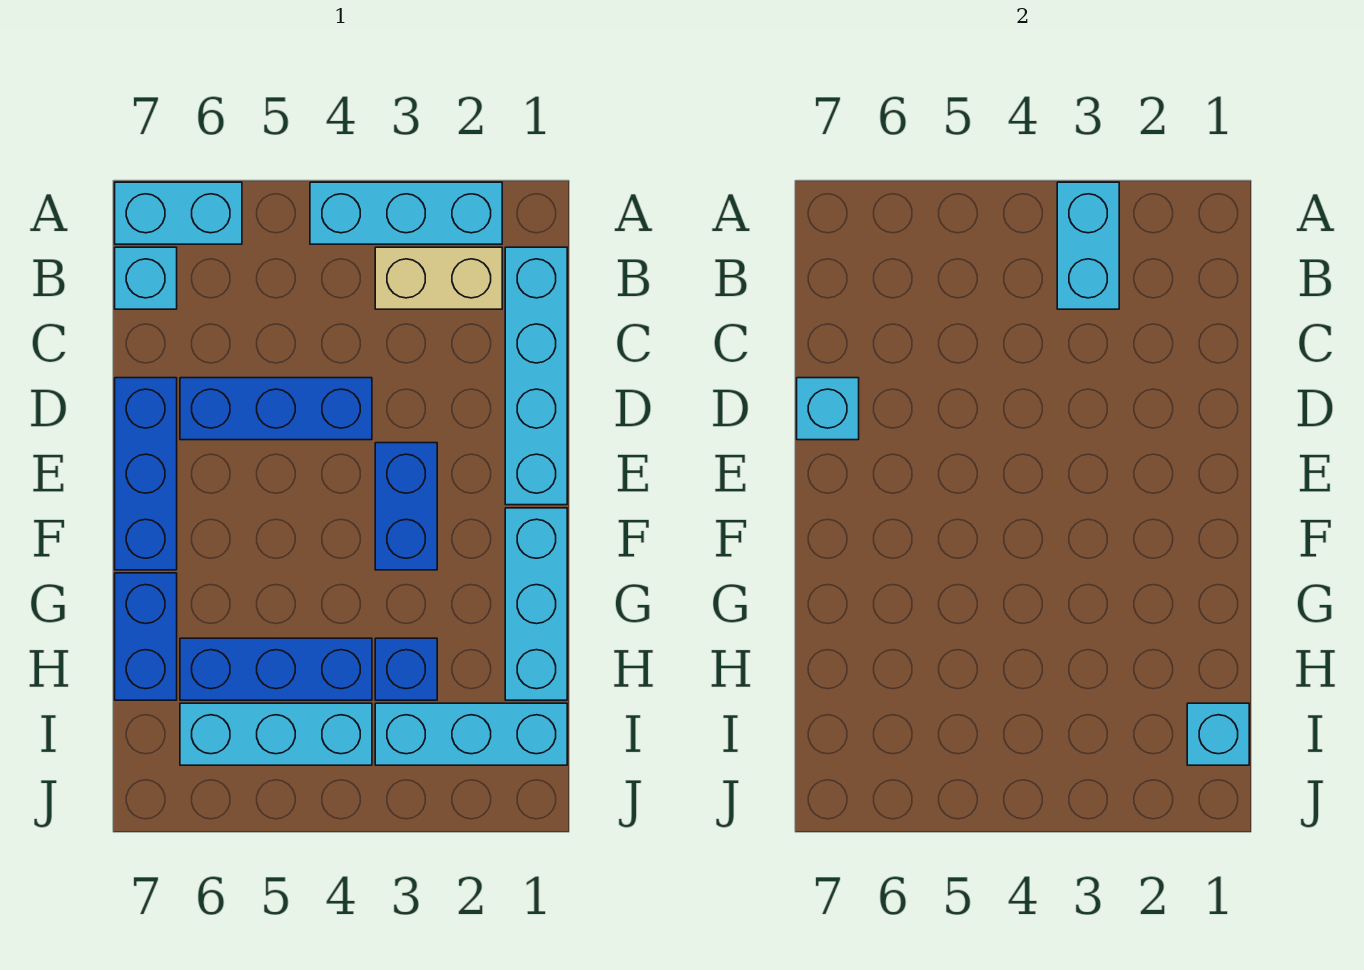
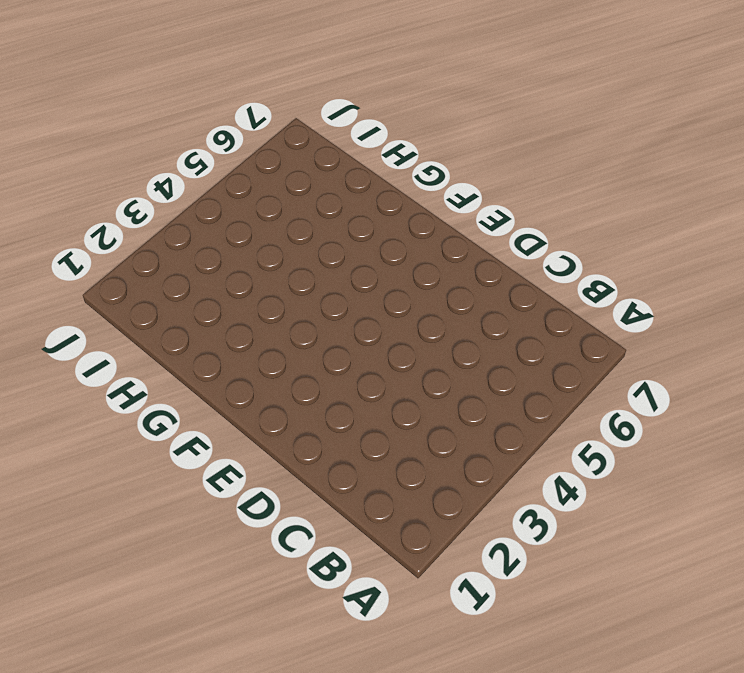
none -> cyan 1x3 brick [310,182,502,244]
none -> cyan 1x2 brick [115,182,242,244]
none -> cyan 1x4 brick [505,247,567,505]

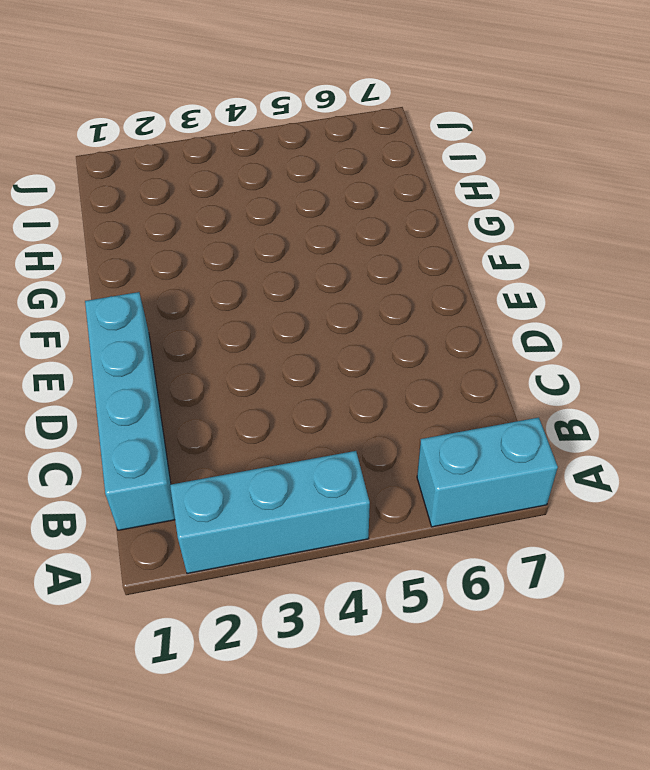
none -> tan 1x2 brick [375,247,502,309]
none -> cyan 1x1 brick [115,247,177,309]
none -> blue 1x3 brick [180,378,372,440]

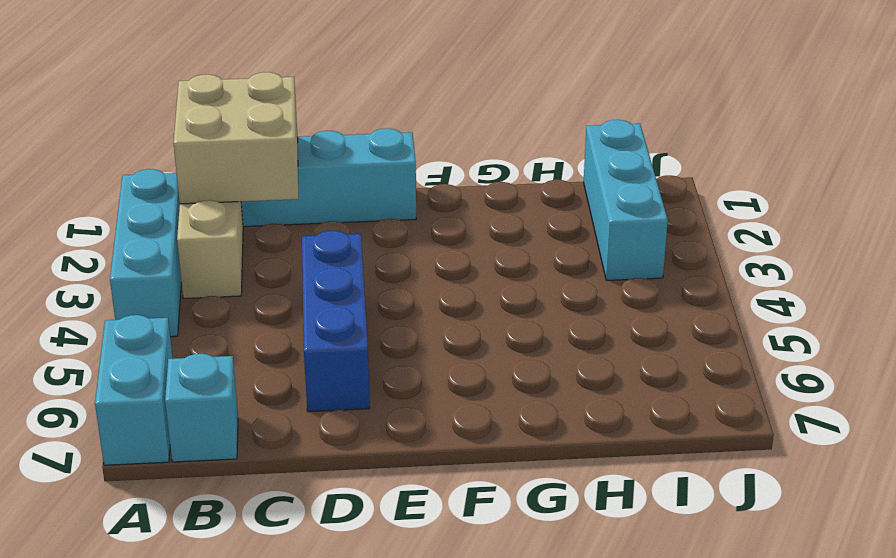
tan 2x2 brick [173,72,298,204] -> none
none -> blue 1x3 brick [115,378,177,570]
none -> blue 1x2 brick [375,443,437,570]
none -> cyan 1x3 brick [505,508,567,700]

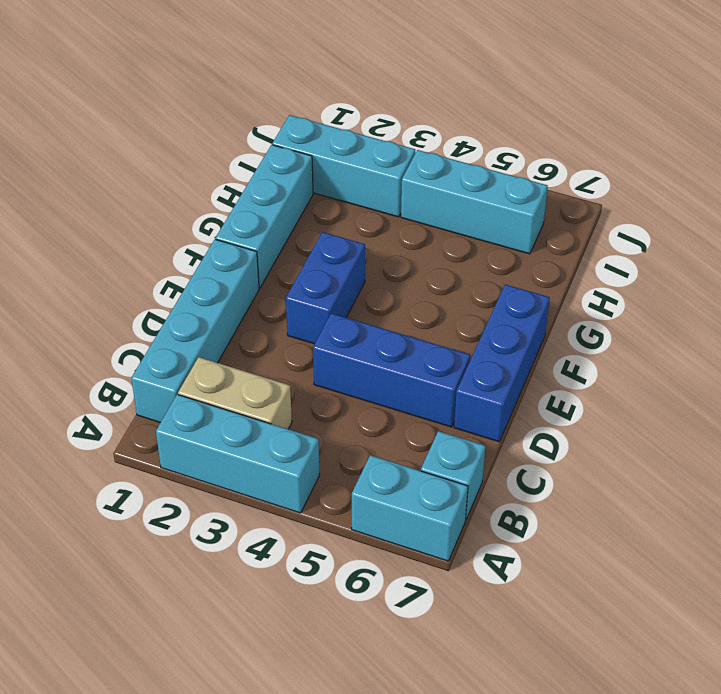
none -> blue 1x2 brick [115,573,177,700]
none -> blue 1x1 brick [375,638,437,700]
none -> blue 1x3 brick [180,638,372,700]

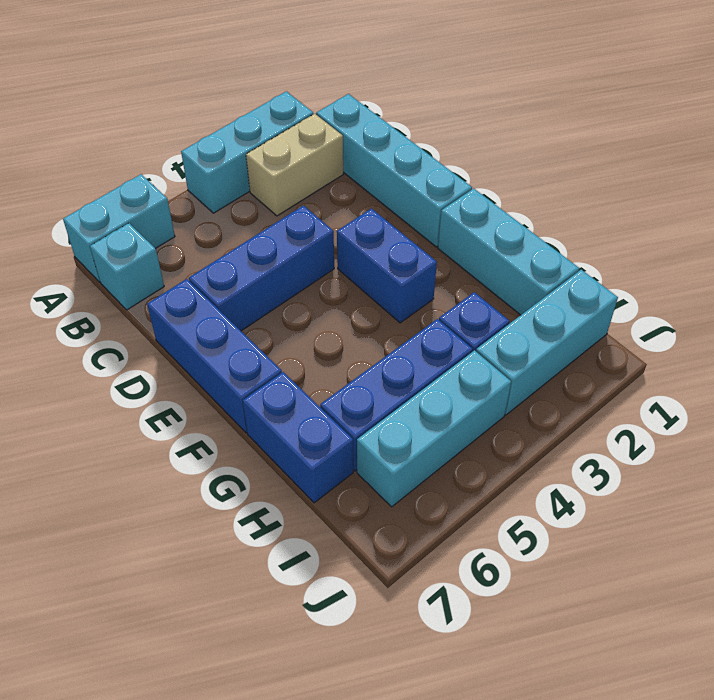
none -> cyan 1x2 brick [1057,182,1119,309]
none -> cyan 1x1 brick [797,378,859,440]
none -> cyan 1x1 brick [1187,703,1249,765]

